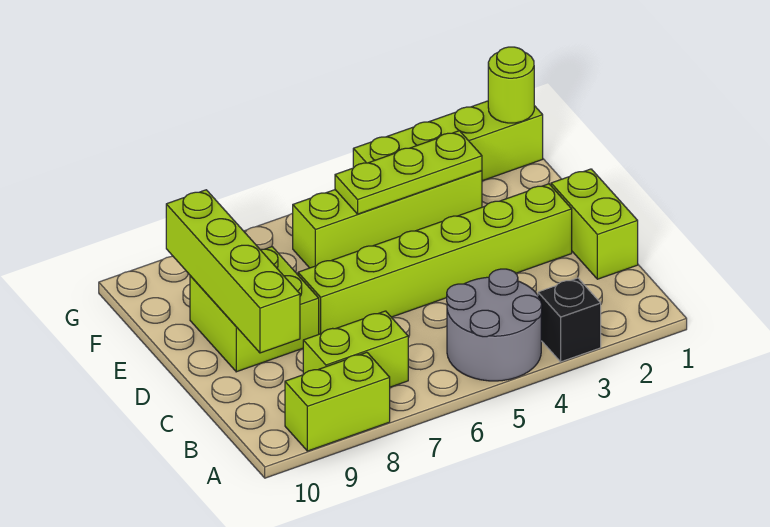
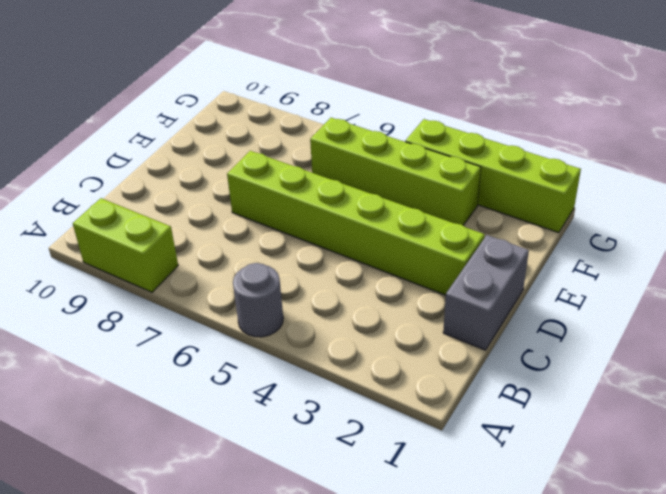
grey 1x1 round brick [233,263,283,337] -> grey 2x2 round brick [447,269,542,381]
grey 1x2 brick [443,235,529,350] -> lime 1x2 brick [551,169,638,279]
none -> black 1x1 brick [538,278,601,362]
none -> lime 1x2 brick [303,311,408,387]
none -> lime 2x2 brick [190,247,319,372]

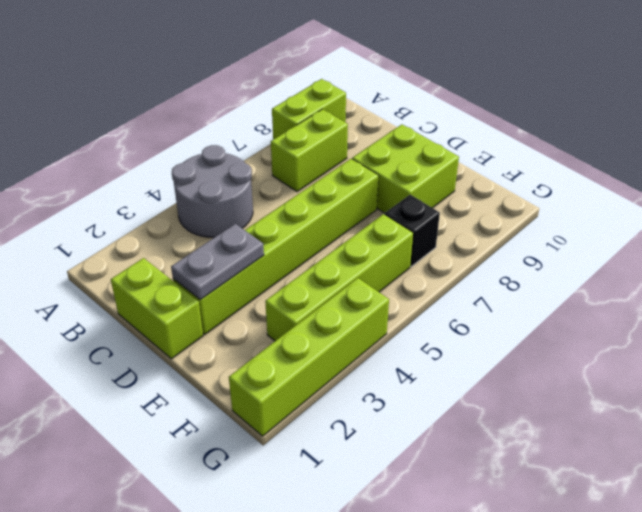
grey 1x2 plate [171,224,264,299] -> none
black 1x1 brick [385,195,440,266] -> black 1x1 brick moved to [538,278,601,362]
none -> lime 1x4 brick [166,190,300,353]
none -> lime 1x3 plate [335,131,482,214]
none -> lime 1x1 round brick [488,47,534,123]

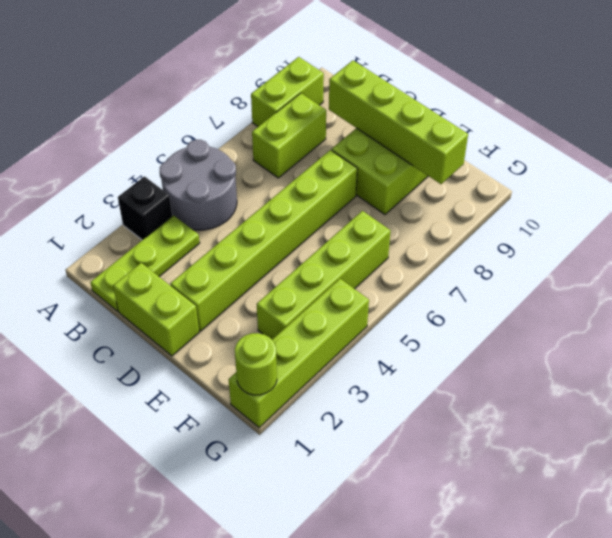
lime 1x3 plate [90,215,200,311] -> lime 1x3 plate moved to [335,131,482,214]

